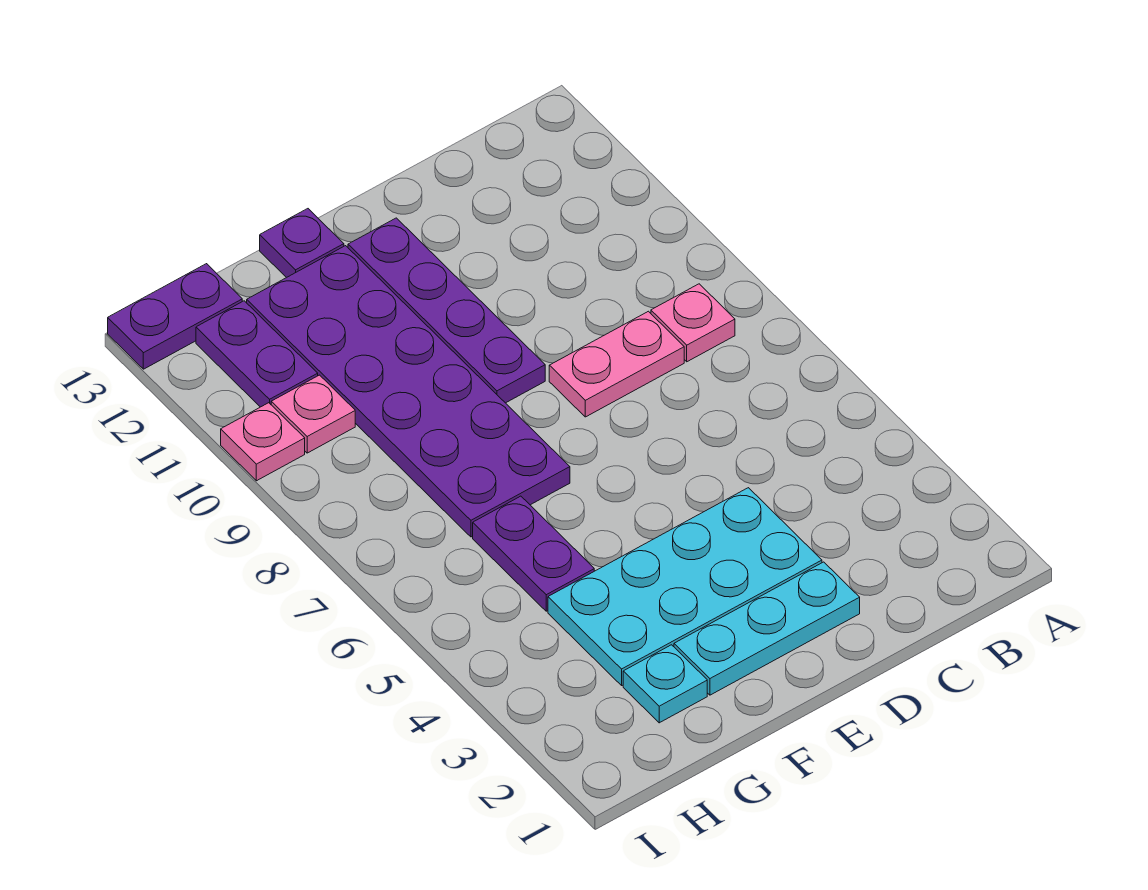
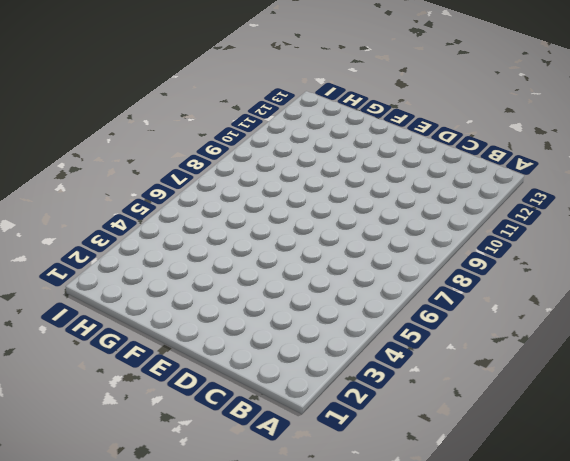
none -> pink 1x1 plate [651,284,735,362]
none -> pink 1x2 plate [549,311,684,417]
none -> cyan 1x3 plate [674,562,860,695]

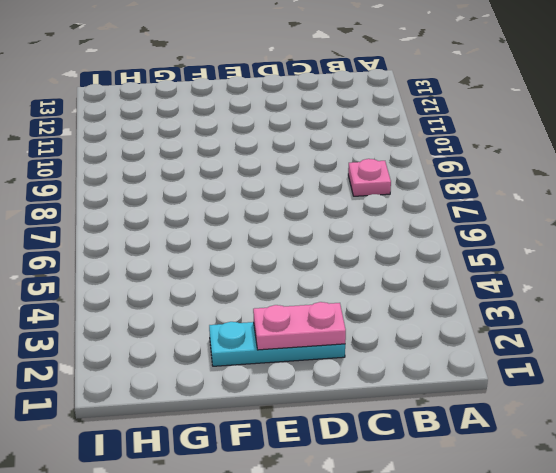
pink 1x2 plate [253,302,346,350] -> pink 1x2 plate moved to [549,311,684,417]
none -> cyan 2x4 plate [548,488,822,685]
none -> purple 1x4 plate [348,218,545,403]
none -> purple 2x6 plate [247,246,570,537]

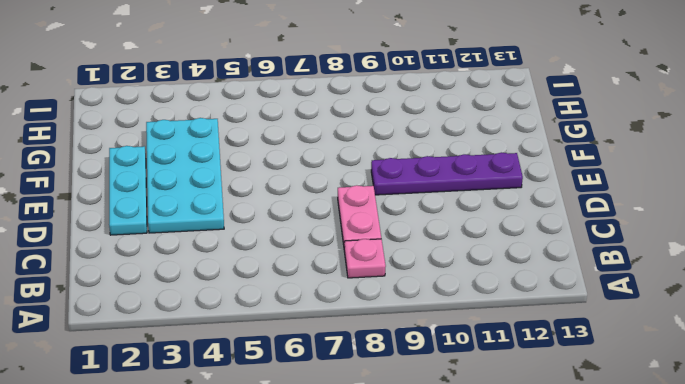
none -> purple 2x6 plate [247,246,570,537]
none -> purple 1x1 plate [260,209,344,278]
none -> cyan 1x1 plate [623,645,707,723]

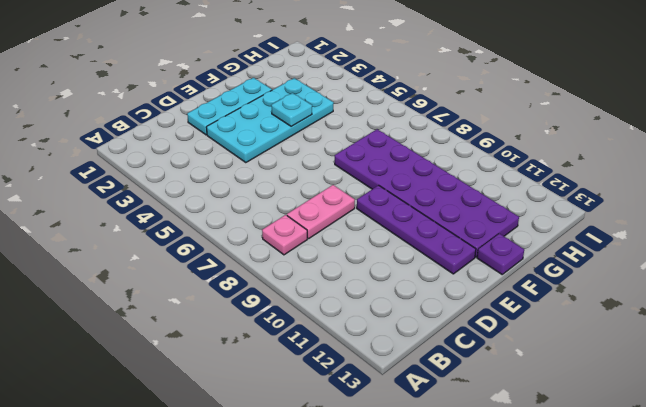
cyan 1x1 plate [271,93,312,127] -> cyan 1x1 plate moved to [623,645,707,723]
none -> purple 1x2 plate [473,496,594,611]
none -> pink 1x1 plate [271,375,355,453]
none -> purple 1x2 plate [196,301,318,407]

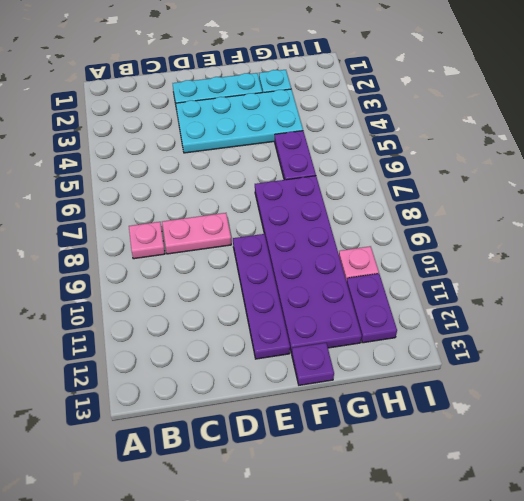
none -> purple 1x2 plate [108,264,242,369]
none -> pink 1x1 plate [221,403,305,481]

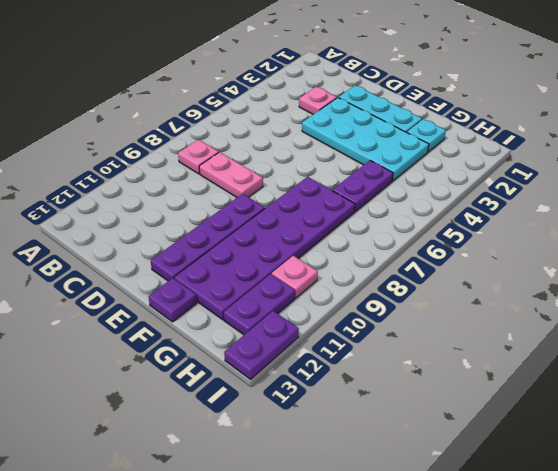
pink 1x1 plate [299,87,337,114] -> pink 1x1 plate moved to [221,403,305,481]
purple 1x2 plate [224,311,299,379] -> purple 1x2 plate turned to [108,264,242,369]

